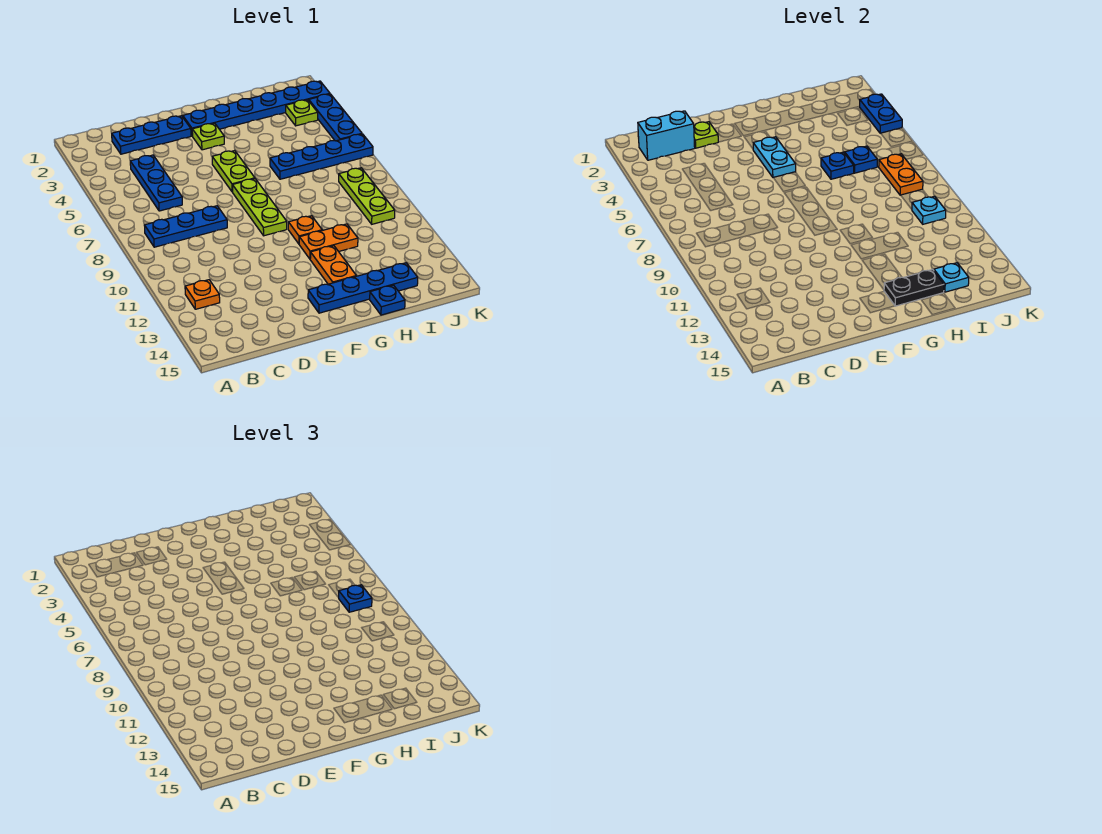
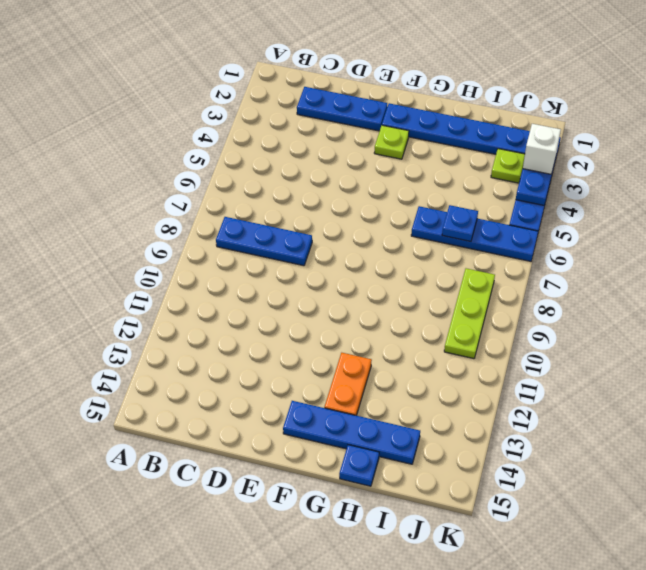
white 1x1 brick [523,124,561,174] -> none
none -> orange 1x1 plate [185,280,220,309]
none -> blue 1x3 plate [130,155,182,211]
none -> lime 1x2 plate [212,151,255,192]

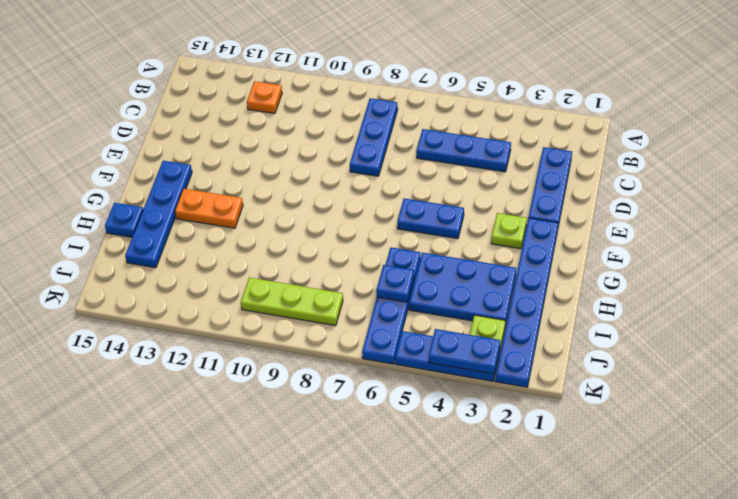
blue 1x2 plate [397,198,464,239] -> lime 1x2 plate [212,151,255,192]
blue 2x3 plate [409,253,516,325] -> none
none -> lime 1x3 plate [232,179,287,236]
none -> orange 1x1 plate [288,216,322,244]
none -> orange 1x2 plate [299,224,358,259]

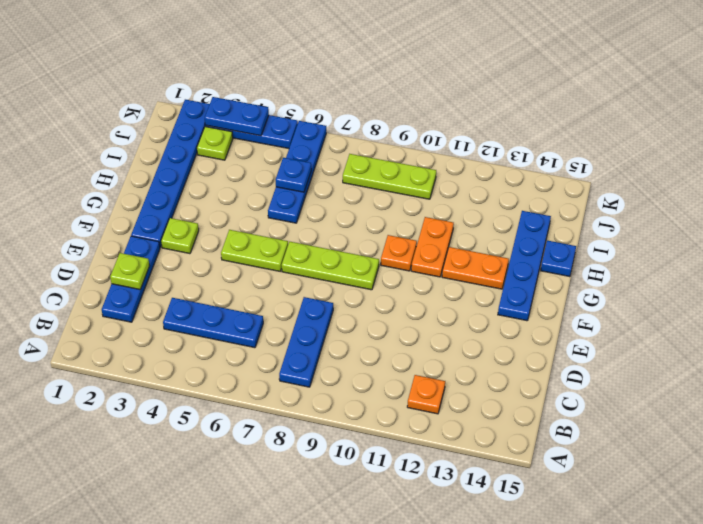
none -> cyan 1x2 brick [638,111,695,160]
none -> cyan 1x2 plate [753,137,796,178]
none -> black 1x2 plate [884,270,944,306]

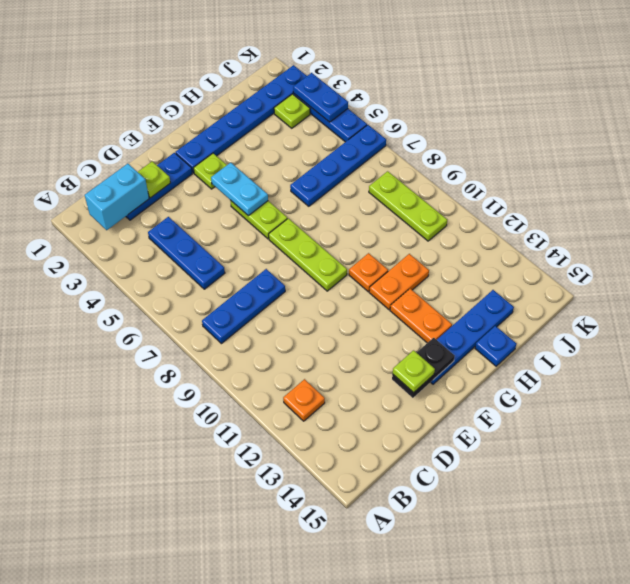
black 1x2 plate [392,338,455,398] -> black 1x2 plate moved to [884,270,944,306]
lime 1x1 plate [393,350,435,392] -> none
none -> blue 1x1 plate [821,152,854,179]
none -> blue 1x1 plate [845,146,877,173]
none -> cyan 1x1 plate [934,263,969,292]

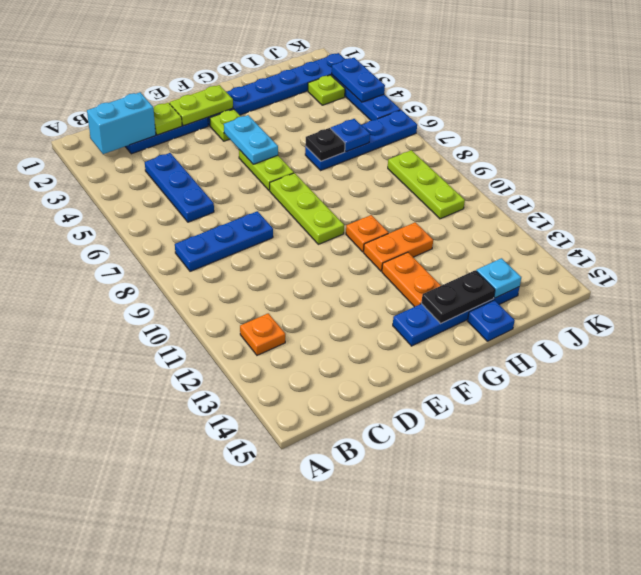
lime 1x2 plate [170,85,233,126] -> none
black 1x1 plate [305,128,345,161] -> blue 1x1 plate [821,152,854,179]
none -> orange 1x2 plate [879,154,923,195]
none -> cyan 1x1 plate [912,196,946,224]
none -> blue 1x1 plate [339,585,372,612]

